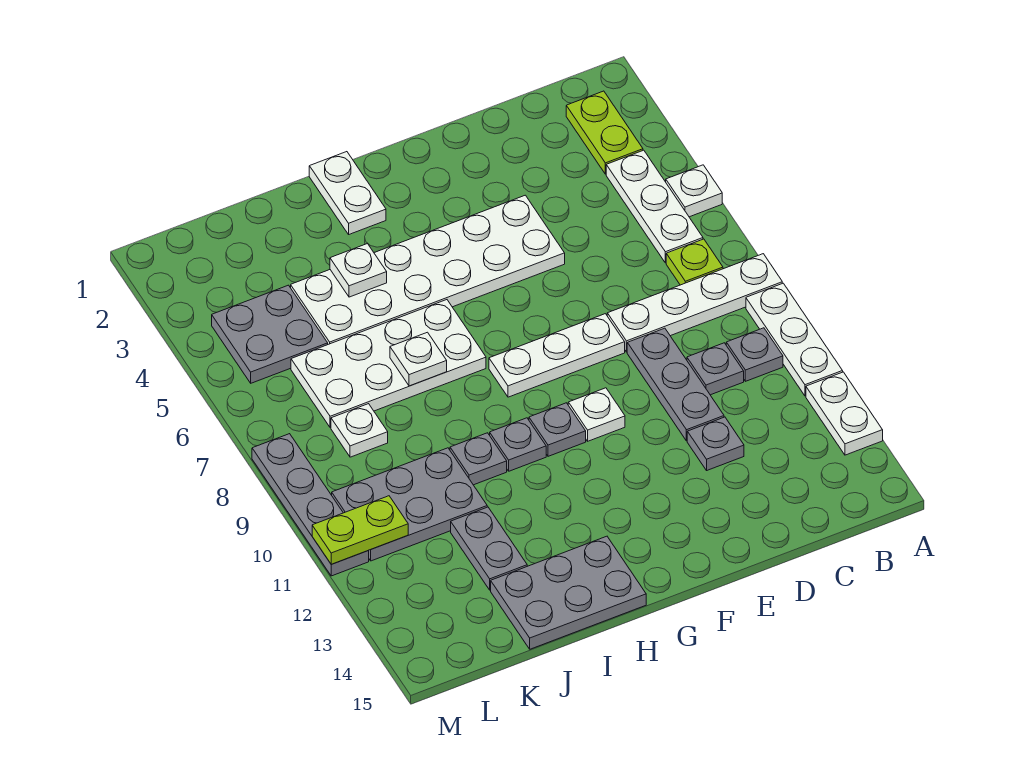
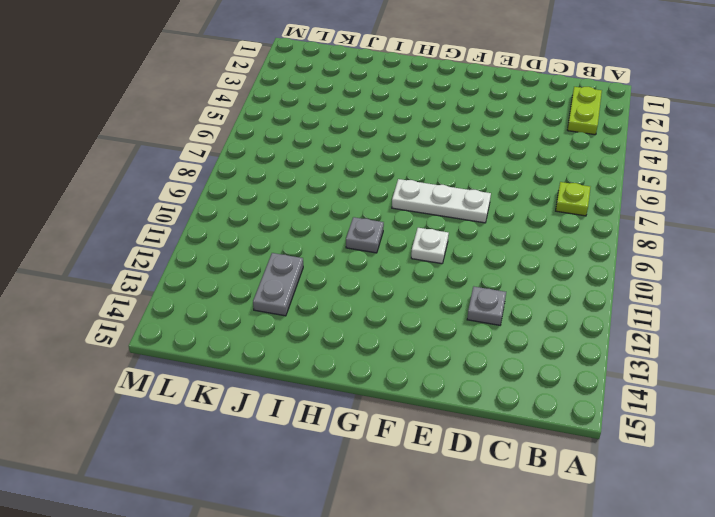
none -> white 1x1 plate [666,165,722,217]
none -> white 1x4 plate [607,254,782,352]
none -> white 1x3 plate [746,283,843,396]

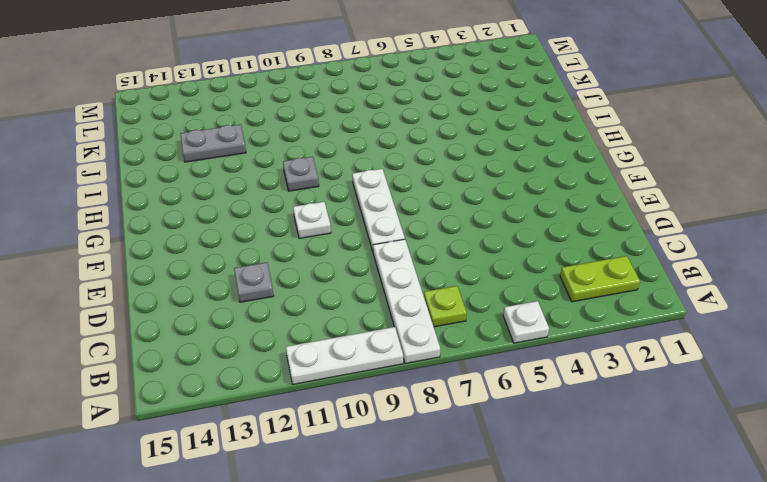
none -> white 1x2 plate [806,372,883,455]
none -> white 1x3 plate [606,150,703,263]
none -> grey 1x1 plate [726,328,783,381]

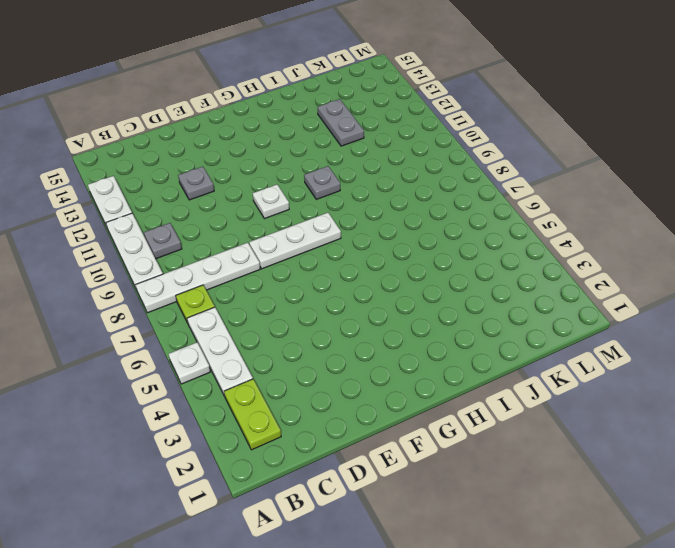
none -> grey 1x1 plate [687,343,744,395]
none -> grey 1x3 plate [627,328,724,441]
none -> white 2x6 plate [291,195,565,344]

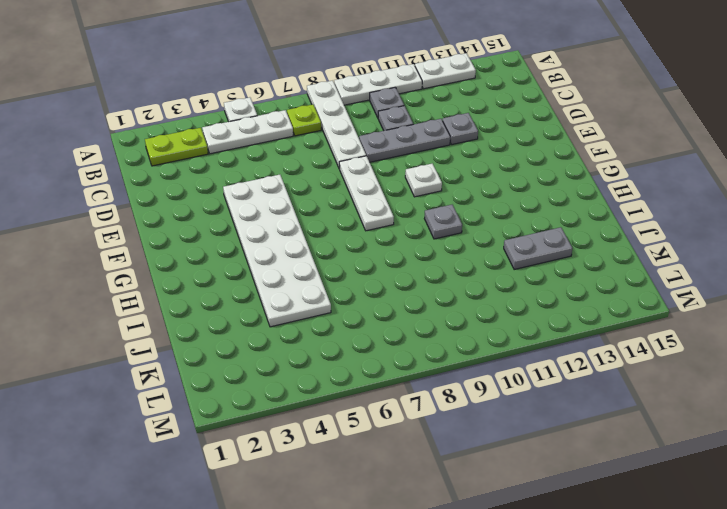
none -> grey 1x1 plate [529,403,586,456]
none -> white 1x2 plate [309,152,386,234]
none -> white 2x4 plate [291,300,486,428]

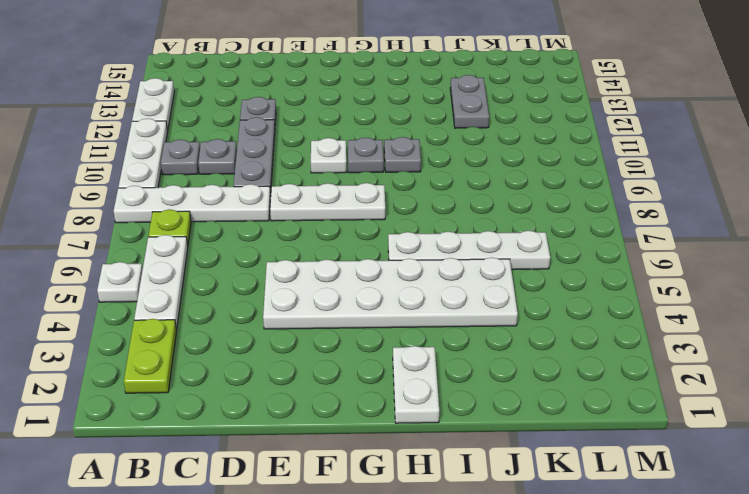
white 1x4 plate [388,231,550,270] -> white 2x4 plate [291,300,486,428]
none -> grey 2x3 plate [491,536,646,649]
none -> grey 1x1 plate [450,433,507,485]
none -> grey 2x3 plate [332,448,487,561]

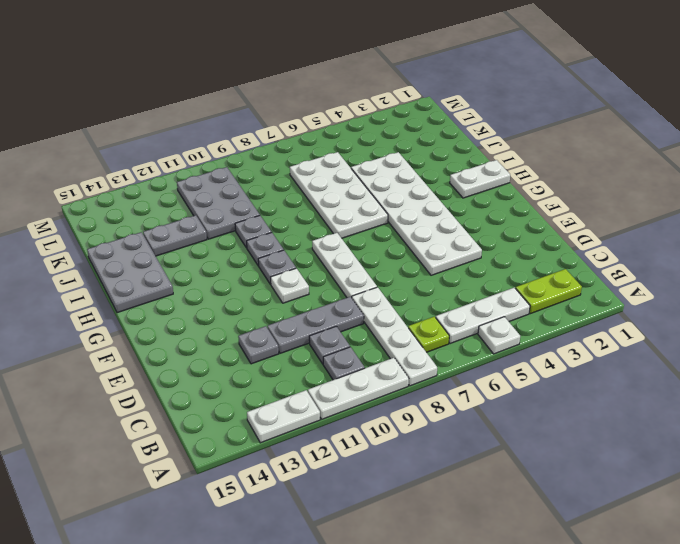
none -> grey 2x2 plate [212,285,328,383]
none -> white 1x1 plate [331,404,388,457]
none -> grey 1x4 plate [252,434,369,576]

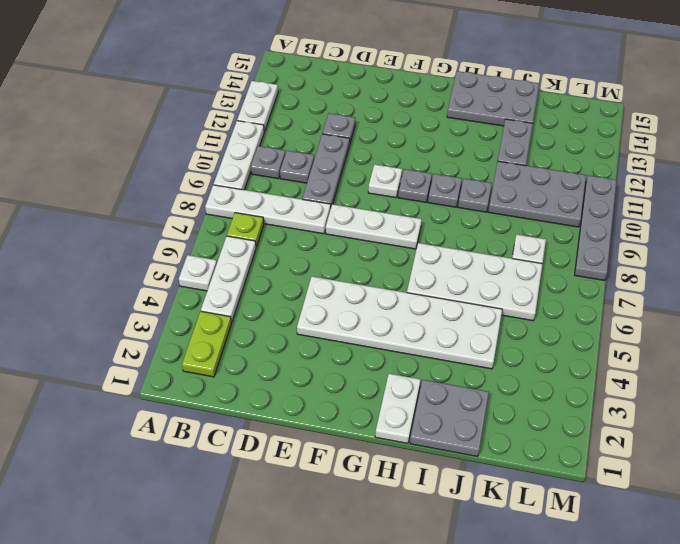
grey 2x2 plate [410,380,489,457] -> grey 2x2 plate moved to [212,285,328,383]
none -> white 1x1 plate [330,243,387,297]
none -> white 1x1 plate [390,332,447,386]
none -> lime 1x2 plate [312,496,408,564]

